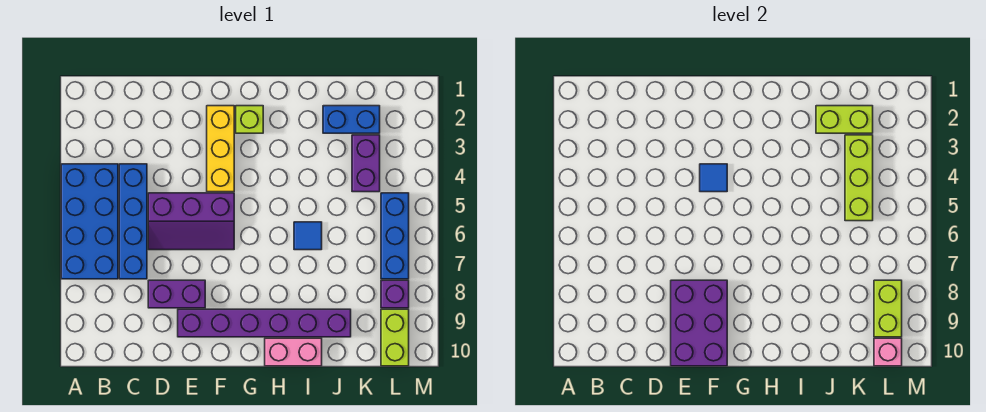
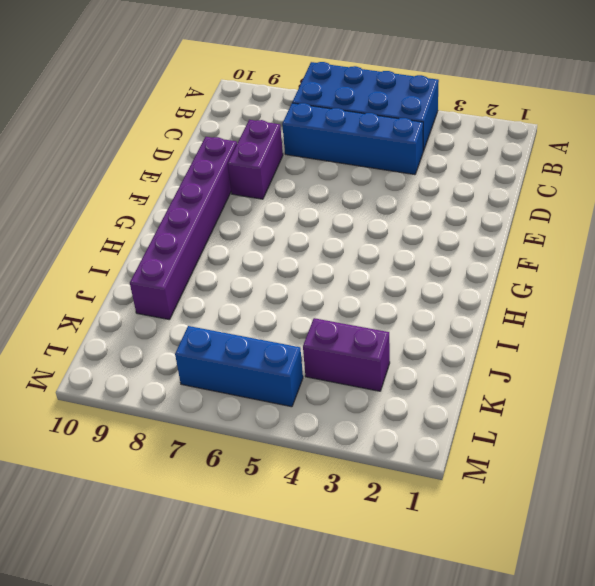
none -> purple 2x3 slope [148,193,234,250]
none -> yellow 1x3 brick [207,106,234,192]
none -> lime 1x1 brick [236,106,263,133]

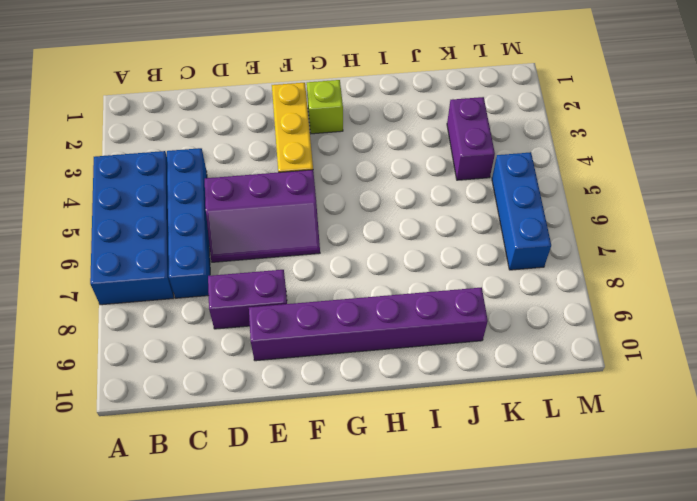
none -> pink 1x2 brick [265,338,322,366]
none -> blue 1x1 tile [294,222,322,250]
none -> blue 1x2 brick [323,106,380,133]

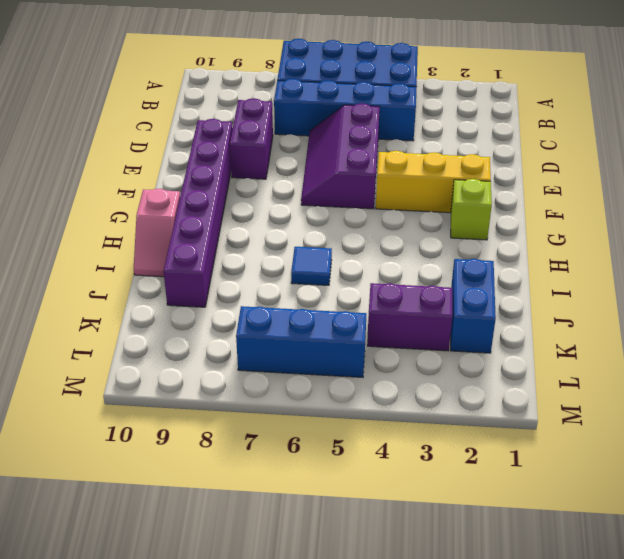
pink 1x2 slope [134,189,180,277] -> pink 1x2 brick [265,338,322,366]
none -> purple 1x1 brick [381,280,409,308]
none -> lime 1x2 brick [381,309,409,366]
none -> purple 2x3 brick [671,280,727,366]

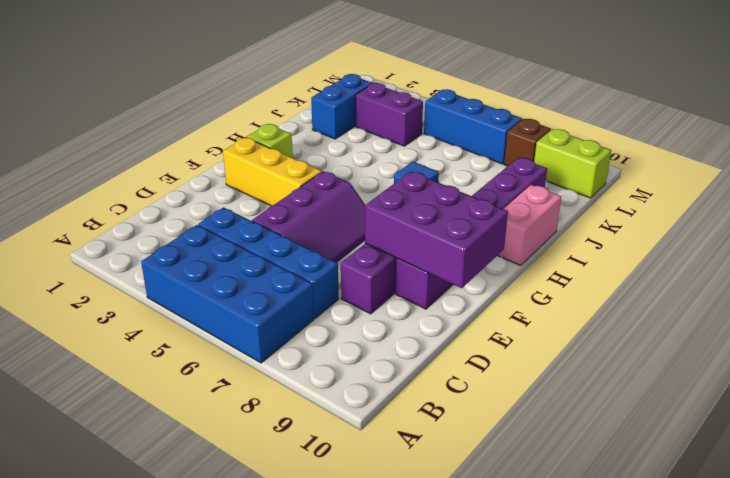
brown 1x1 brick [504,119,551,166] -> purple 1x1 brick [381,280,409,308]
none -> blue 1x1 tile [700,164,727,192]
none -> lime 1x2 brick [816,106,873,133]
none -> lime 1x3 brick [845,135,873,221]

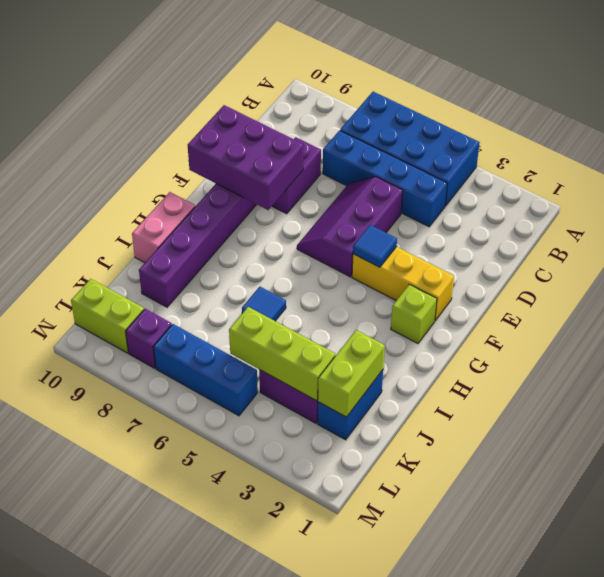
none -> lime 1x2 brick [874,280,902,337]
none -> pink 1x1 brick [874,338,902,366]

